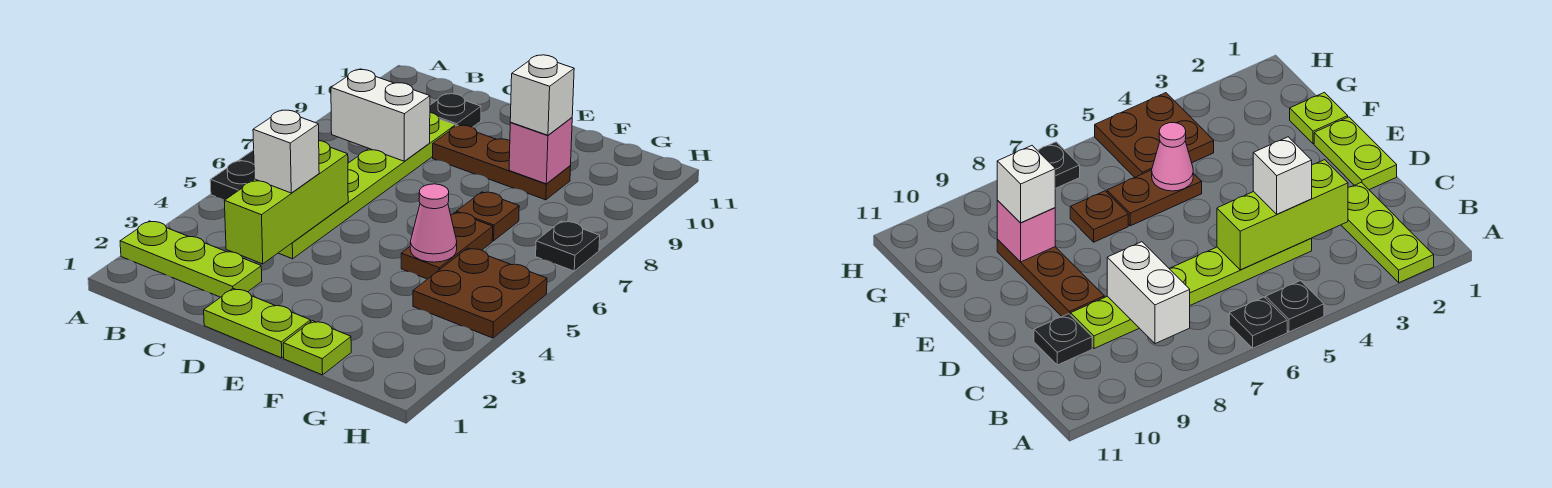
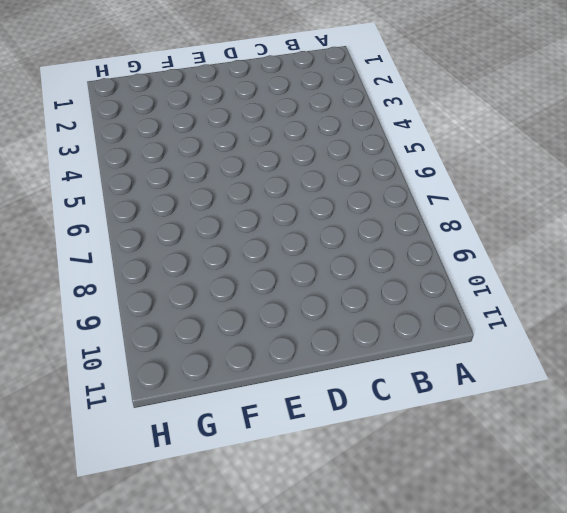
none -> lime 1x3 plate [120,221,262,297]
none -> black 1x1 plate [210,161,254,200]
none -> black 1x1 plate [1229,297,1287,348]

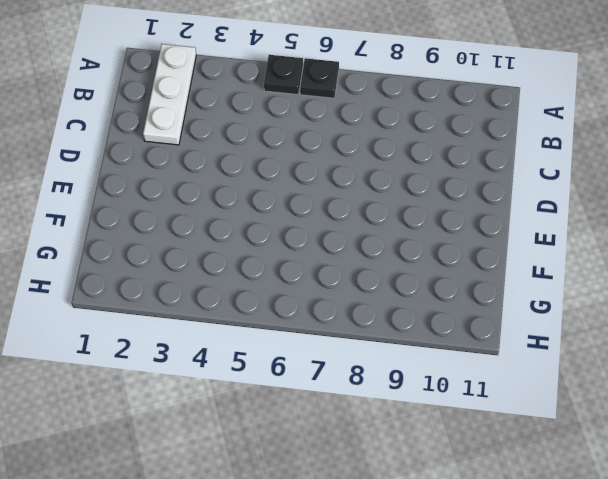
white 1x3 plate [143,44,196,145] -> lime 1x3 plate [120,221,262,297]
none -> lime 1x6 plate [279,113,456,259]
none -> black 1x1 plate [430,94,481,127]
none -> lime 1x2 plate [204,289,311,358]

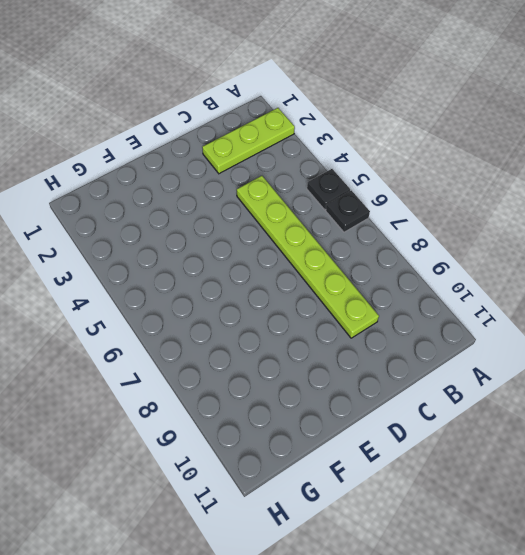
none -> black 1x1 plate [430,94,481,127]
none -> lime 1x2 plate [204,289,311,358]
none -> brown 1x3 plate [433,125,571,200]

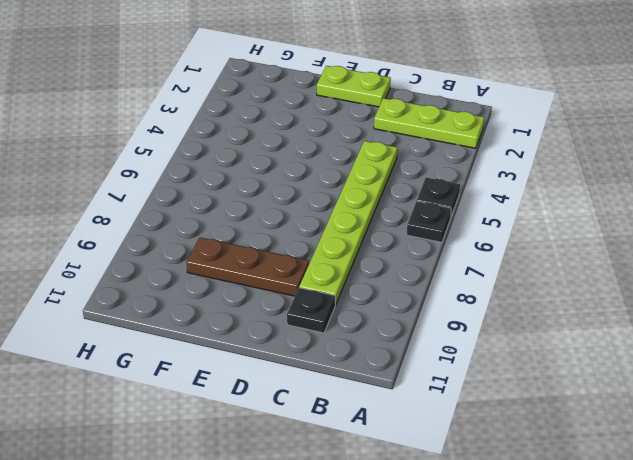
none -> lime 1x1 plate [283,321,351,375]
none -> brown 1x2 plate [401,212,493,279]
none -> brown 1x1 plate [456,192,519,241]

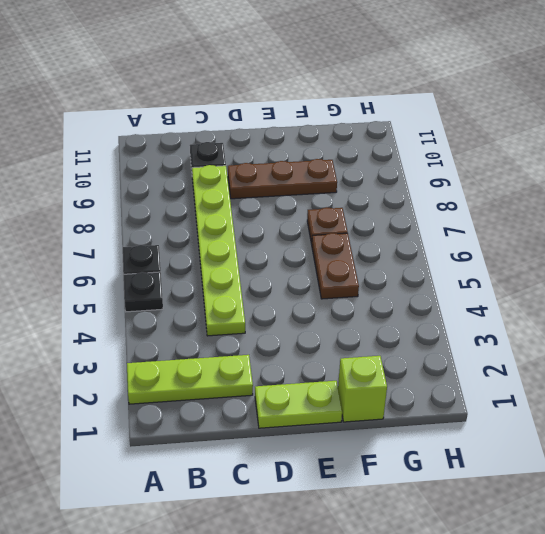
lime 1x1 brick [338,356,387,422] -> lime 1x1 plate [283,321,351,375]
none -> brown 2x2 plate [413,248,547,338]
none -> black 1x1 plate [536,221,600,271]
none -> white 1x2 brick [331,70,430,161]

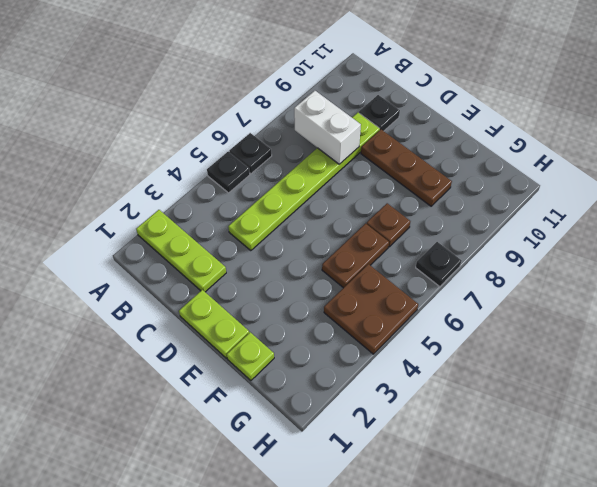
none -> lime 1x3 brick [225,141,348,264]
none -> pink 1x1 cone [410,184,457,262]
none -> pink 1x1 brick [509,118,572,184]

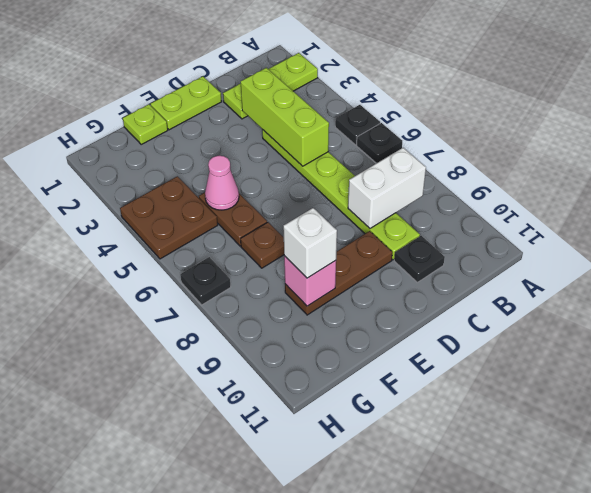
none -> white 1x1 brick [253,110,319,193]

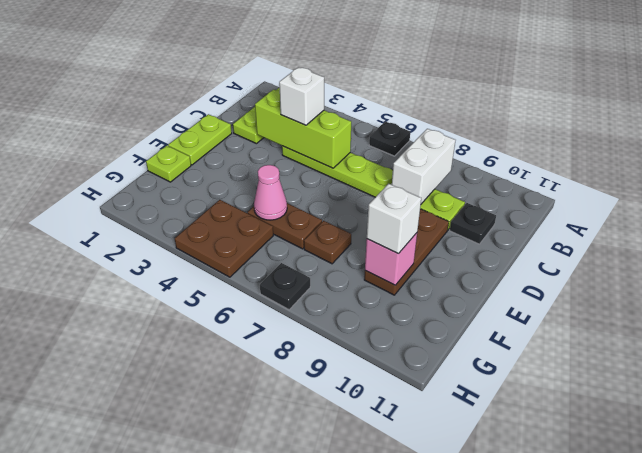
none -> black 1x1 plate [210,161,254,200]

